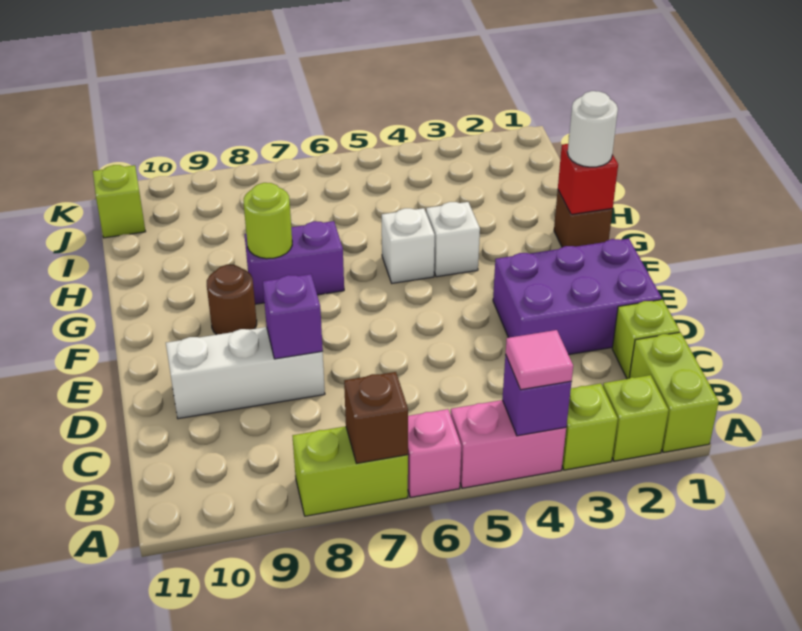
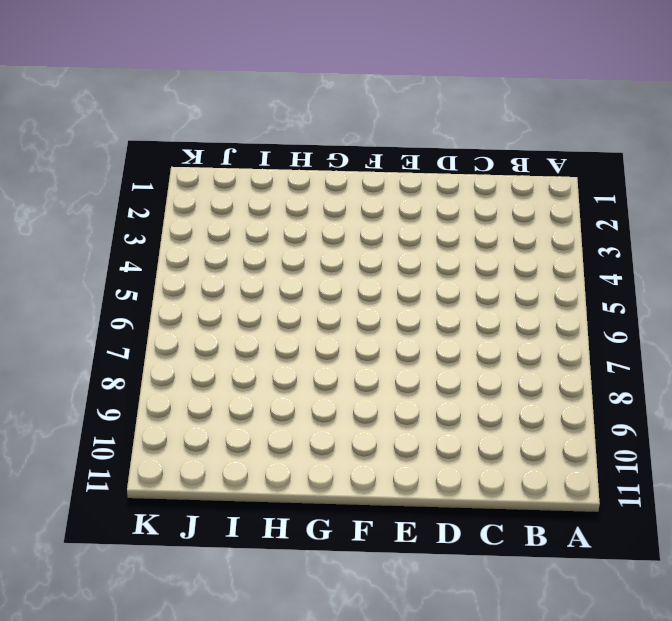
none -> lime 1x2 brick [629,332,719,452]
none -> lime 1x1 brick [603,375,669,461]
none -> lime 1x1 brick [562,383,618,470]

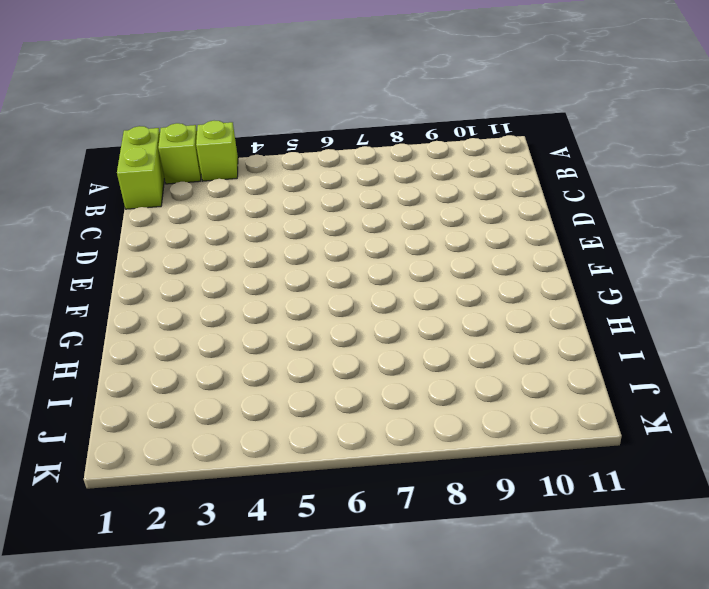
none -> pink 1x2 brick [451,400,566,488]
none -> pink 1x1 brick [408,409,461,497]
none -> lime 1x2 brick [293,426,408,516]

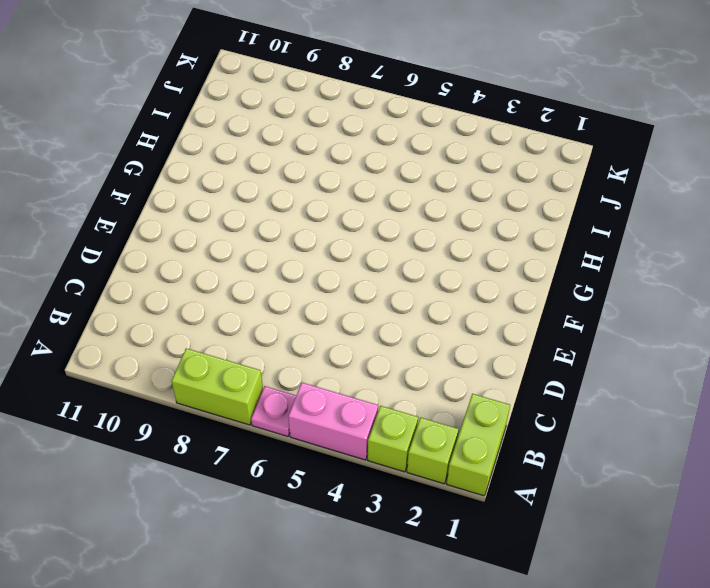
pink 1x1 plate [251,386,296,437] -> pink 1x1 brick [408,409,461,497]
none -> lime 1x1 brick [612,300,680,379]
none -> purple 2x3 brick [493,239,662,355]
none -> white 1x3 brick [166,327,325,419]

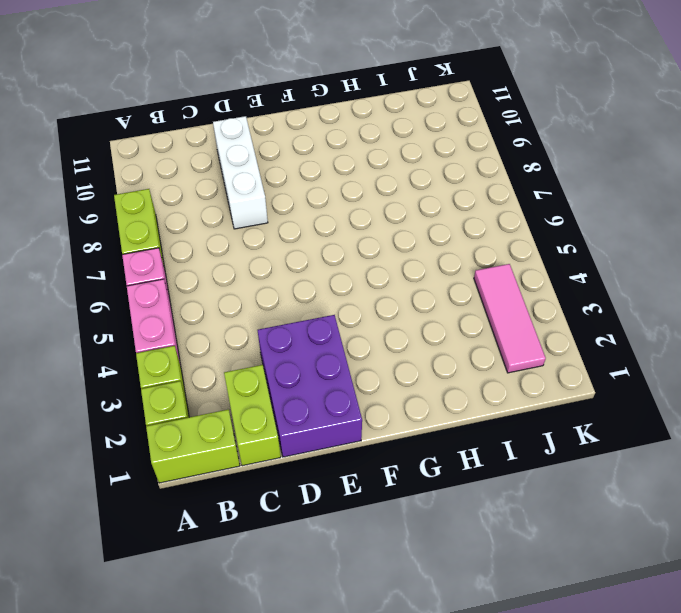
lime 1x2 brick [224,365,281,466] -> lime 1x1 brick [612,300,680,379]
pink 1x3 tile [474,264,546,373] -> none
none -> brown 1x1 round brick [207,265,257,335]
none -> brown 1x1 brick [554,190,613,247]
none -> white 1x1 brick [426,202,480,277]

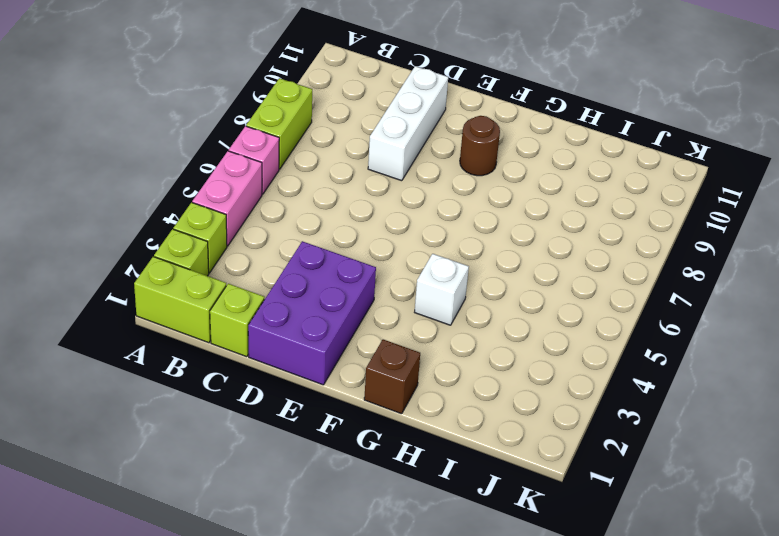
none -> white 1x1 brick [382,208,435,283]
none -> purple 1x2 brick [244,221,344,304]
none -> lime 1x1 brick [93,165,146,238]

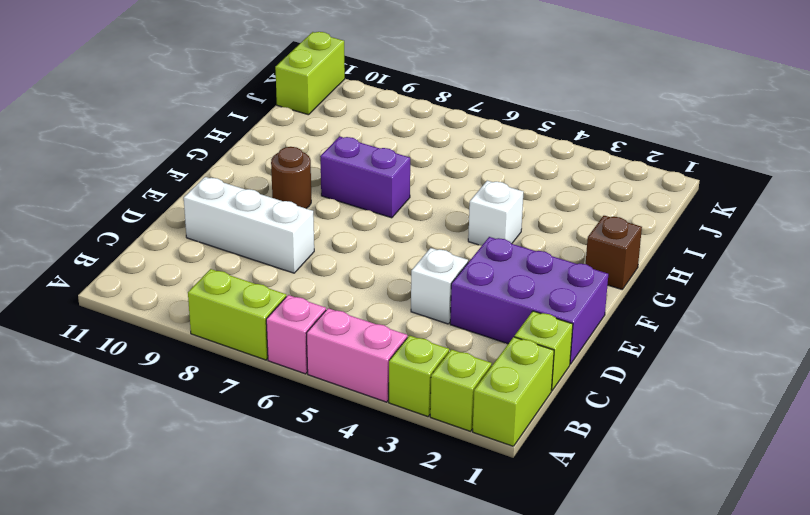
white 1x1 brick [411,248,468,324] -> white 1x1 brick moved to [382,208,435,283]
lime 1x2 brick [275,32,345,115] -> lime 1x1 brick [93,165,146,238]
none -> purple 1x1 brick [502,354,571,436]
none -> brown 1x1 brick [344,372,408,463]
none -> purple 1x1 brick [263,274,323,359]

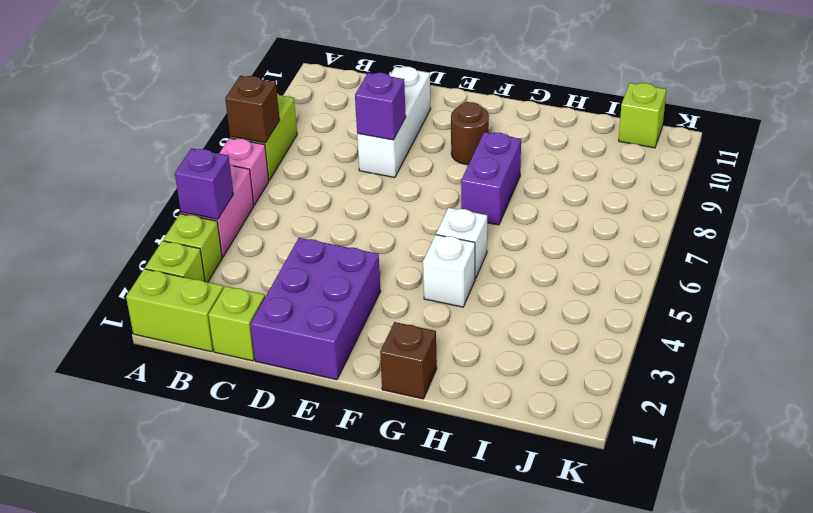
none -> red 1x1 brick [558,144,618,214]
none -> lime 1x1 round brick [244,183,292,259]
none -> pink 1x1 tile [506,330,573,390]

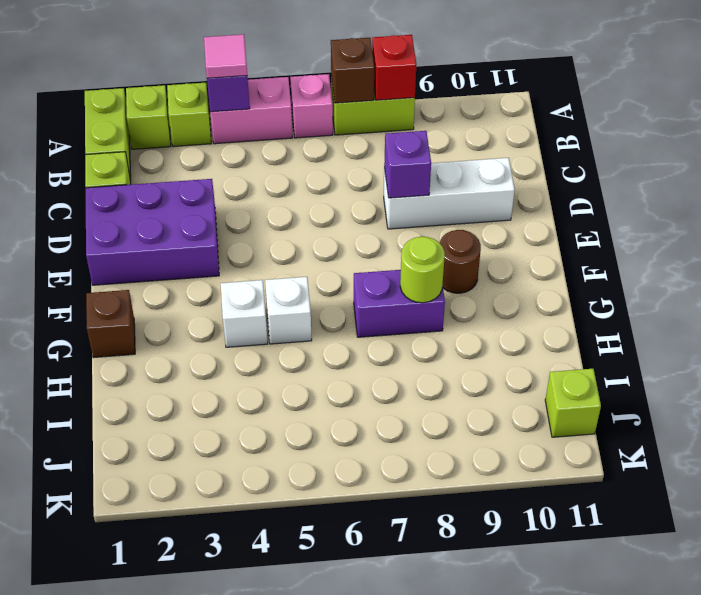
red 1x1 brick [372,35,416,100] -> red 1x1 brick moved to [558,144,618,214]
none -> white 1x1 round brick [568,91,618,167]

